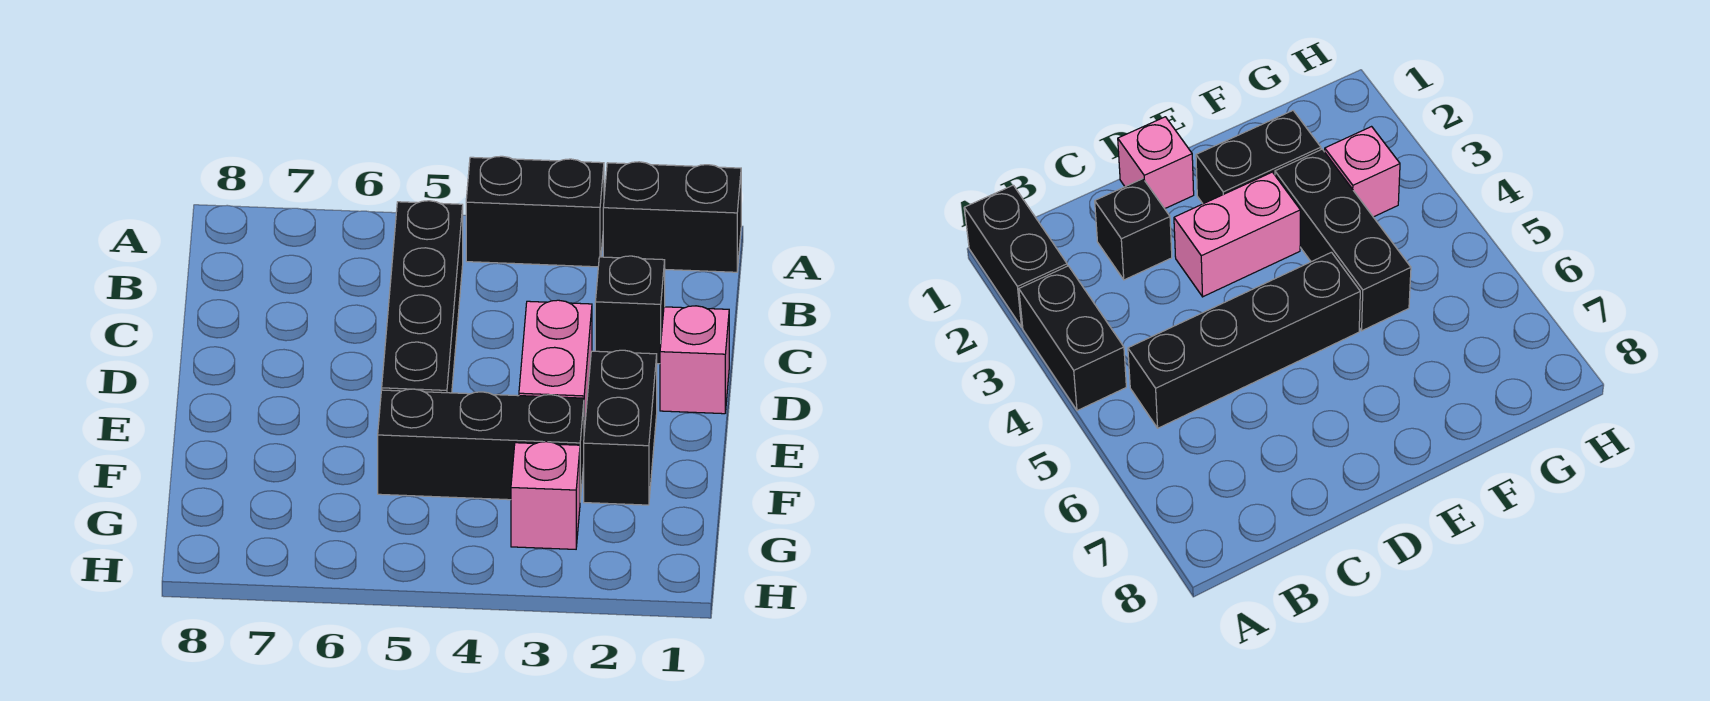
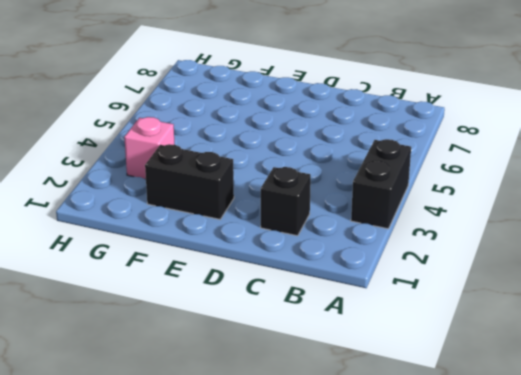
none -> black 1x2 brick [603,162,741,272]
none -> black 1x4 brick [382,201,463,393]

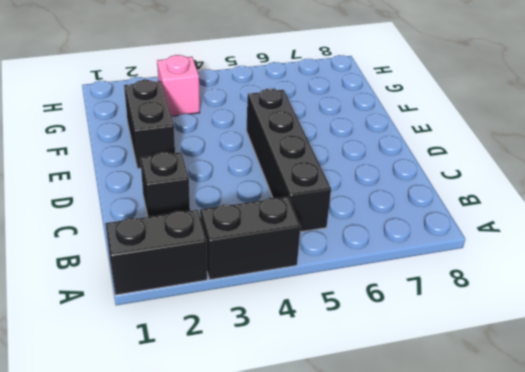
none -> pink 1x1 brick [660,306,729,414]
none -> pink 1x2 brick [519,300,592,432]

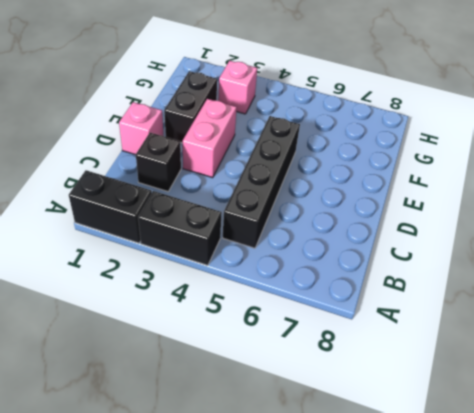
none -> black 1x3 brick [378,389,584,500]

